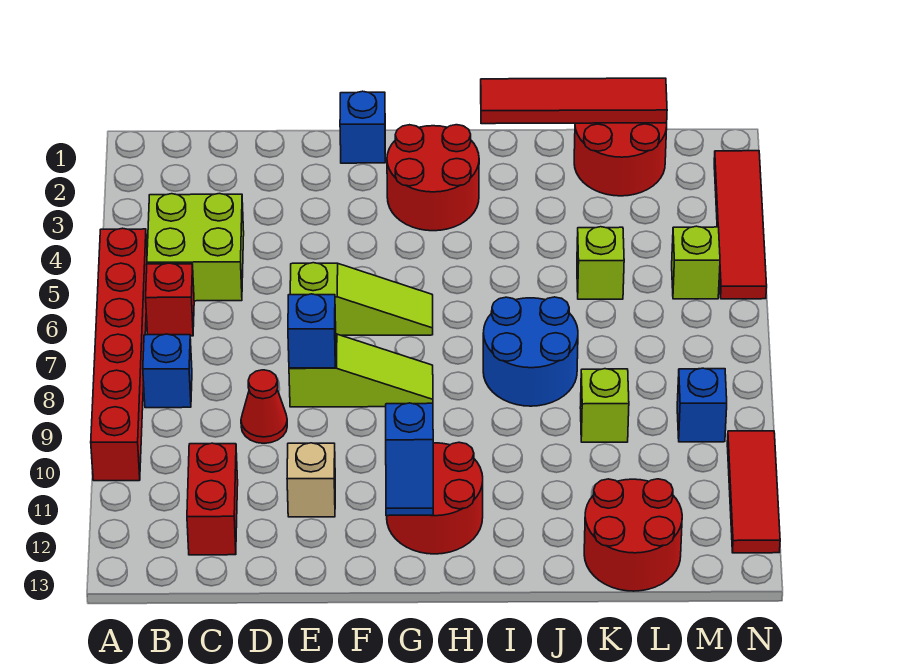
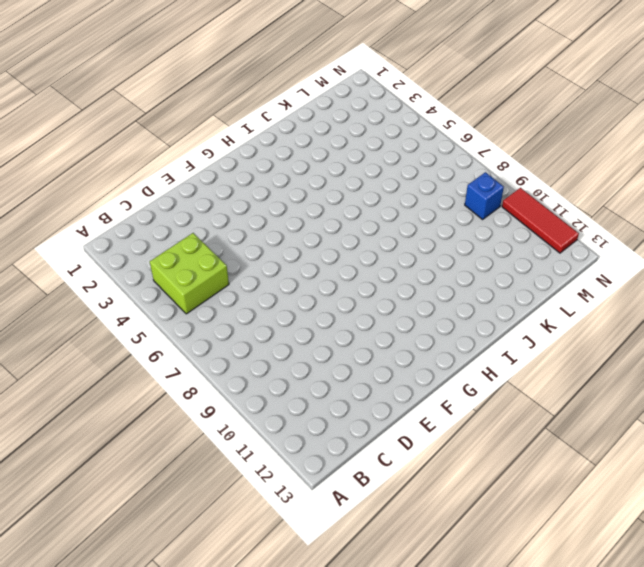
none -> red 1x6 brick [91,228,147,481]
none -> red 1x1 brick [146,263,194,336]
none -> blue 1x1 brick [143,334,192,408]

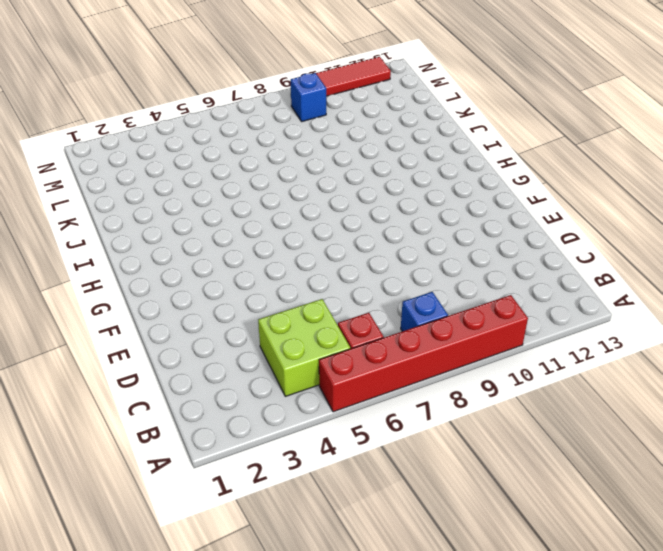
none -> red 1x2 brick [187,443,238,555]
none -> red 1x1 cone [241,370,287,443]
none -> lime 1x3 slope [290,263,433,335]

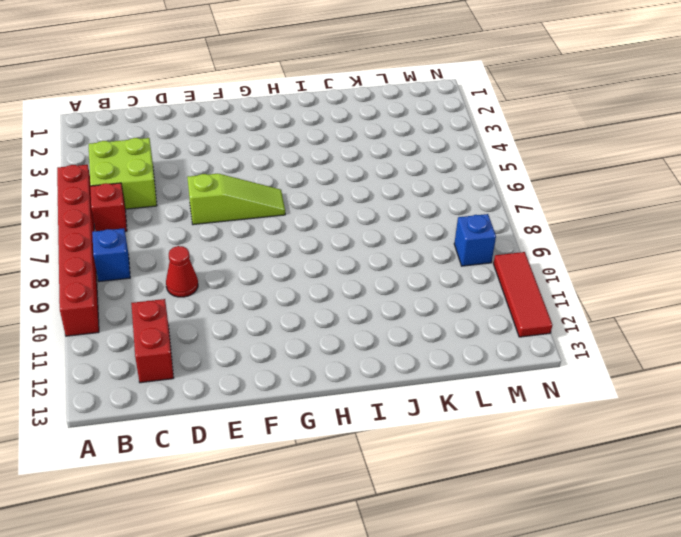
none -> lime 1x3 slope [289,334,433,407]
none -> tan 1x1 brick [287,443,335,517]
none -> blue 1x1 brick [340,91,385,163]

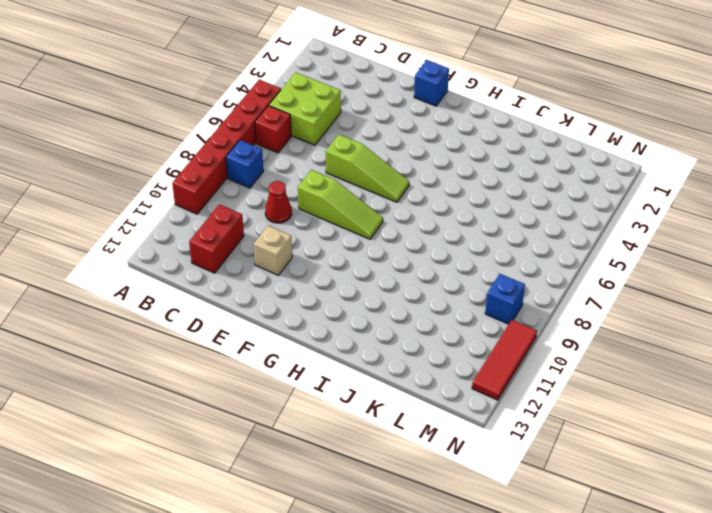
none -> red 2x2 round brick [387,125,479,231]
none -> red 2x2 round brick [387,442,483,554]
none -> blue 2x2 round brick [483,297,578,406]

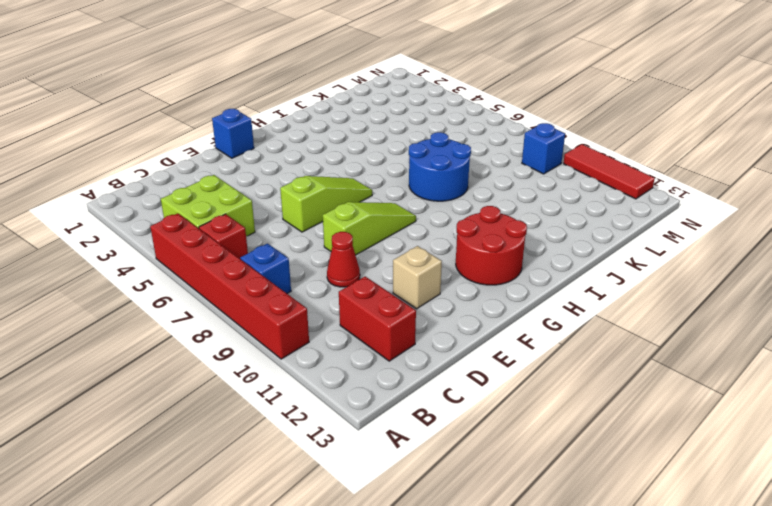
none -> red 2x2 round brick [387,125,479,231]
none -> red 2x2 round brick [574,123,667,196]
none -> lime 1x1 brick [577,227,624,299]

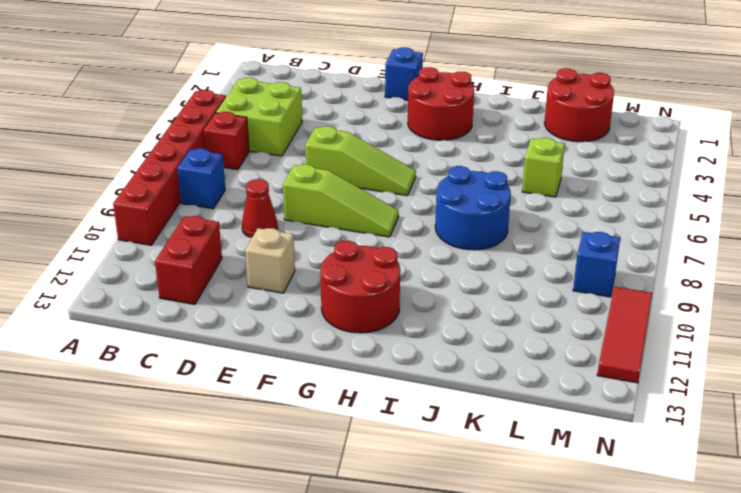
none -> lime 1x1 brick [580,369,629,442]
none -> red 2x2 round brick [584,479,682,591]
none -> lime 1x1 brick [672,226,720,299]

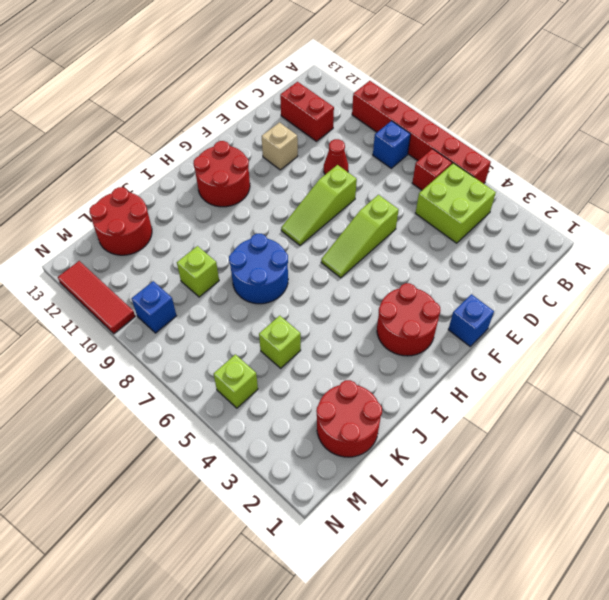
none -> red 1x4 tile [714,151,767,299]
none -> blue 1x1 brick [288,294,336,368]
none -> blue 1x2 slope [386,403,433,516]

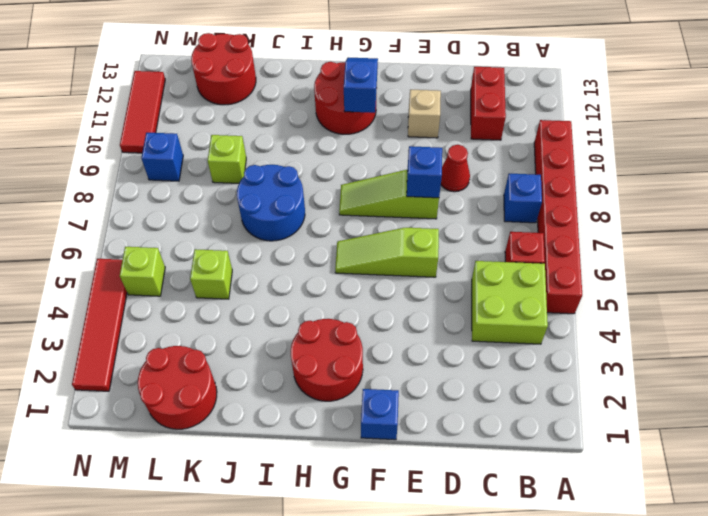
none -> red 1x4 tile [481,78,667,124]

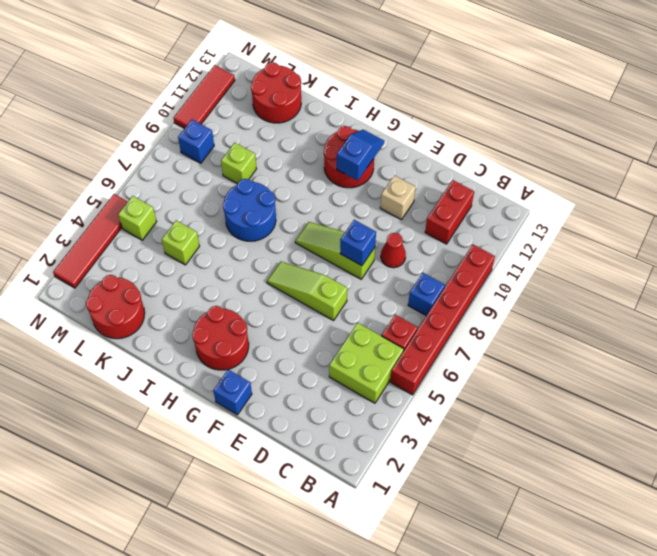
none -> red 1x4 tile [481,78,667,124]

